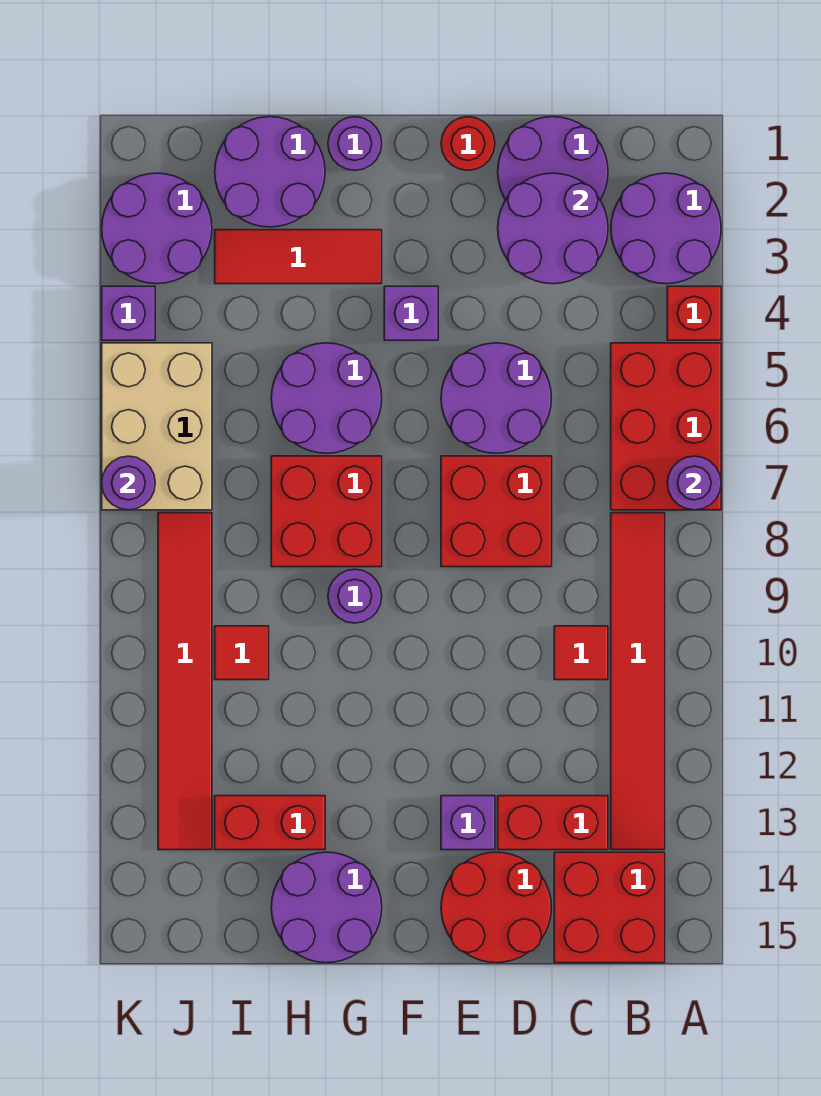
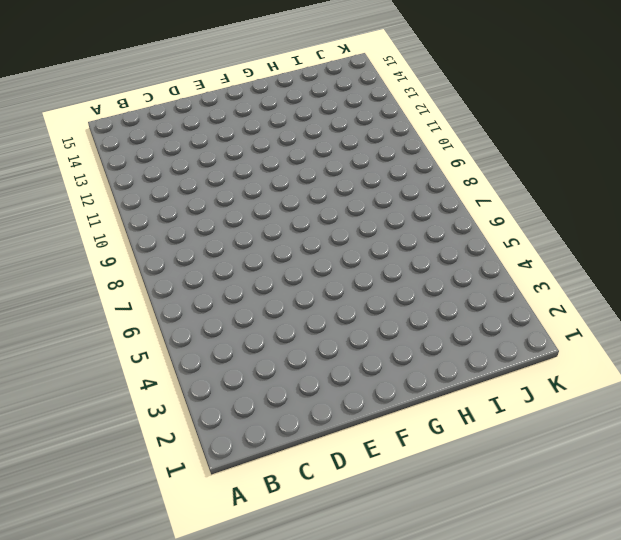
none -> purple 2x2 round brick [611,173,721,284]
none -> red 1x1 brick [667,286,721,340]
none -> red 2x3 brick [611,343,721,510]
none -> red 1x6 tile [611,513,665,850]

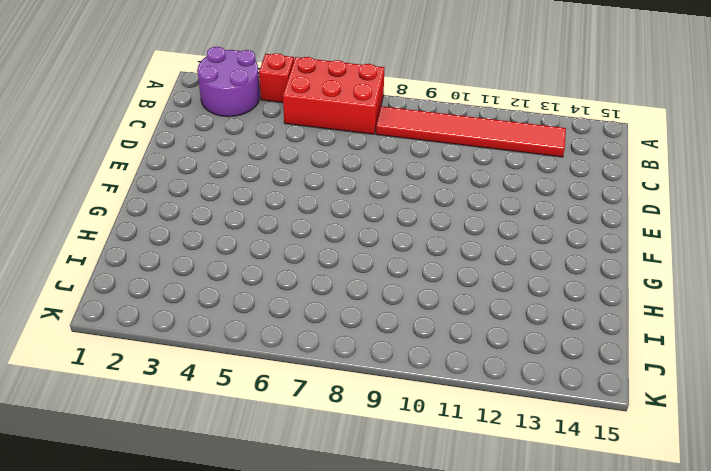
none -> red 2x2 brick [554,852,665,963]
none -> purple 2x2 round brick [498,117,608,200]
none -> red 1x1 tile [554,626,608,680]
none -> red 1x2 brick [498,796,608,850]

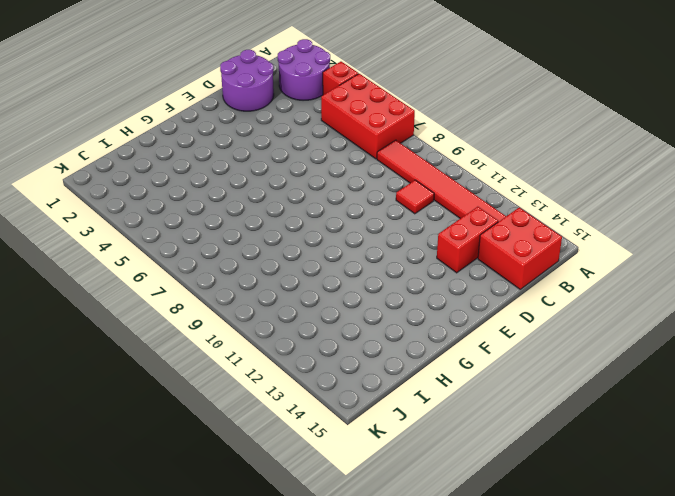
none -> purple 2x2 round brick [441,343,551,453]
none -> red 2x2 brick [441,456,552,567]
none -> red 2x2 round brick [441,852,551,963]
none -> red 1x1 round brick [441,117,495,170]

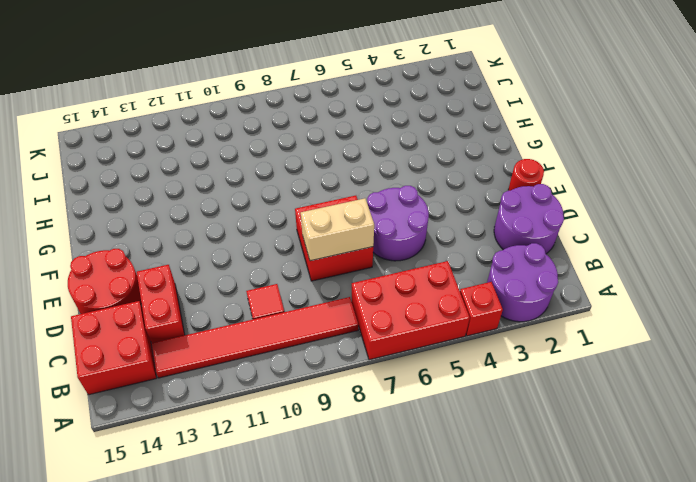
tan 1x2 brick [301,198,374,261] -> none
none -> purple 1x1 brick [441,796,495,850]
none -> purple 1x1 brick [384,286,438,340]
none -> purple 1x1 round brick [328,117,382,170]
none -> red 1x3 tile [215,230,382,284]

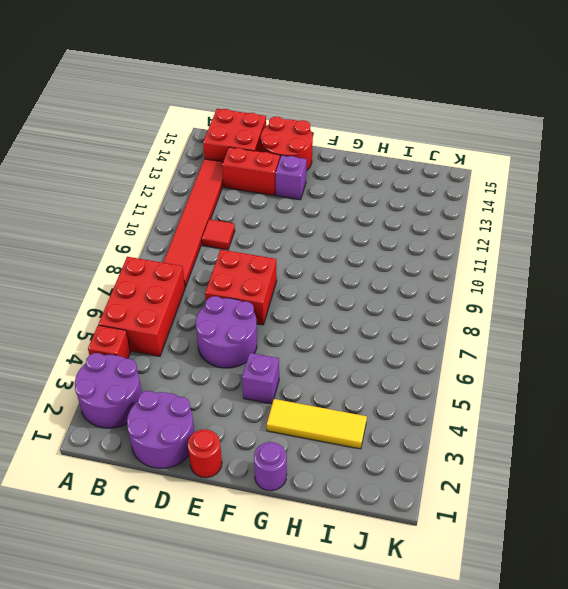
yellow 1x3 tile [267,399,367,449] -> red 1x3 tile [215,230,382,284]
none -> purple 2x2 round brick [271,343,382,453]
none -> red 2x2 brick [271,456,382,567]
none -> purple 1x1 round brick [328,569,382,623]
none -> purple 2x2 round brick [271,852,382,963]

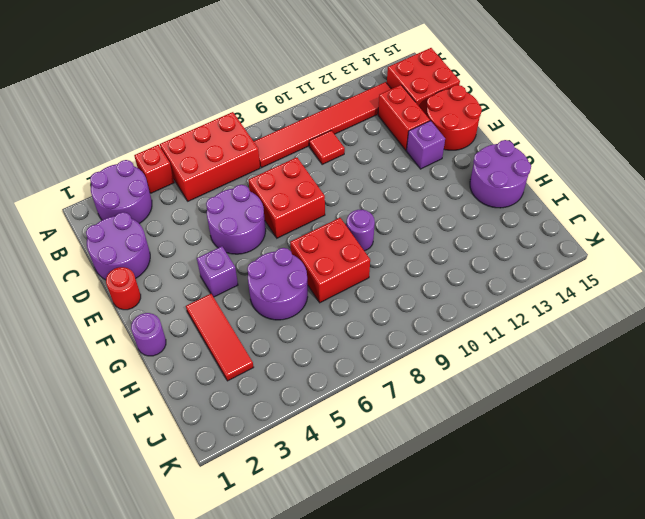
none -> purple 2x2 round brick [215,117,325,227]
none -> red 1x2 brick [215,796,325,850]
none -> red 1x1 tile [215,626,269,680]
none -> purple 2x2 round brick [102,173,212,284]

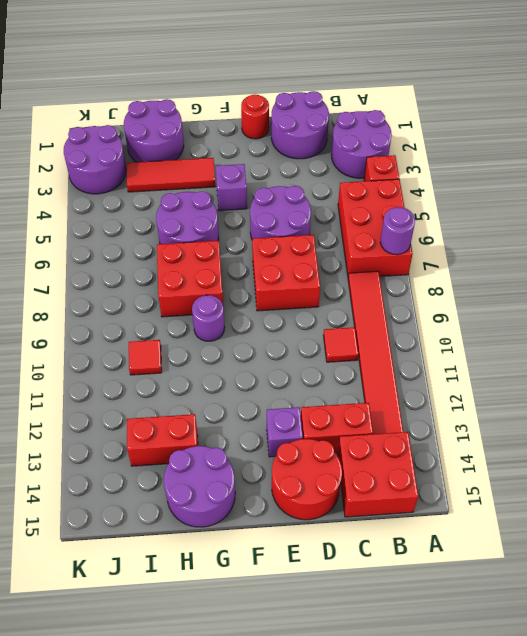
none -> purple 1x1 round brick [328,117,382,170]
none -> tan 2x3 brick [102,343,212,510]
none -> red 1x6 tile [158,513,212,850]
none -> purple 1x1 brick [102,286,155,340]

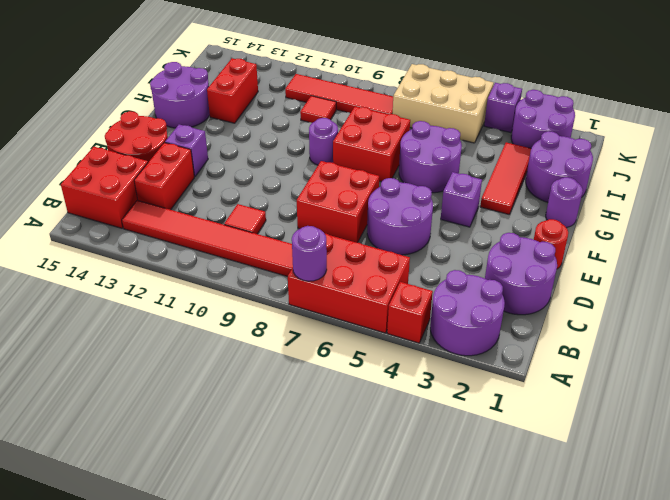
red 1x4 tile [285,74,393,114] -> red 1x6 tile [158,513,212,850]
none -> purple 2x2 round brick [498,173,608,284]
none -> purple 1x1 round brick [102,456,155,510]

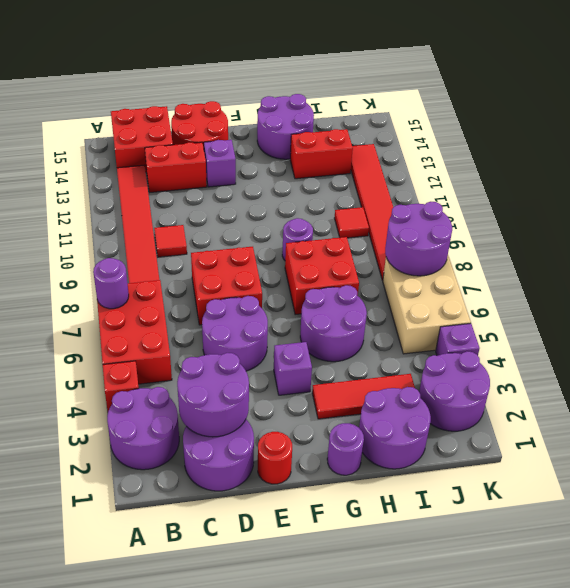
purple 2x2 round brick [385,202,452,276] -> purple 1x1 round brick [102,456,155,510]

